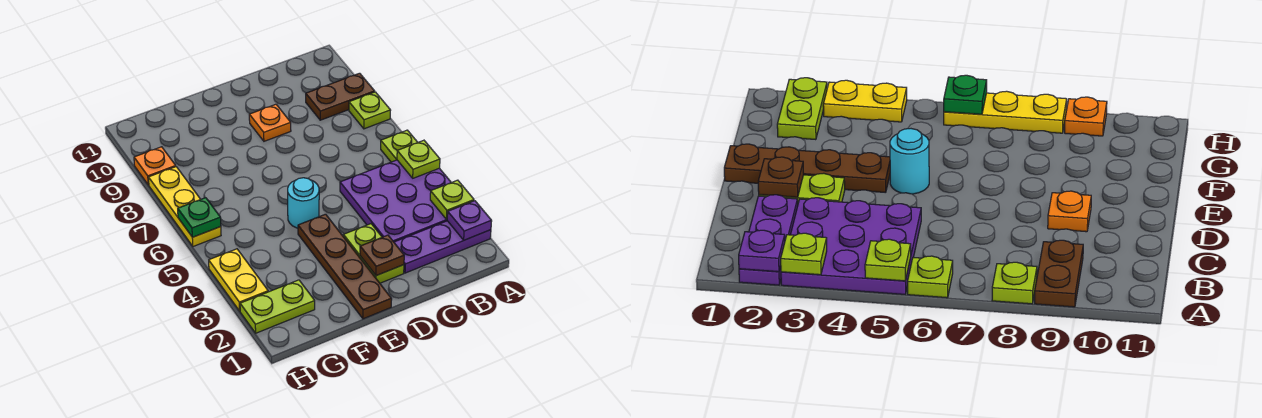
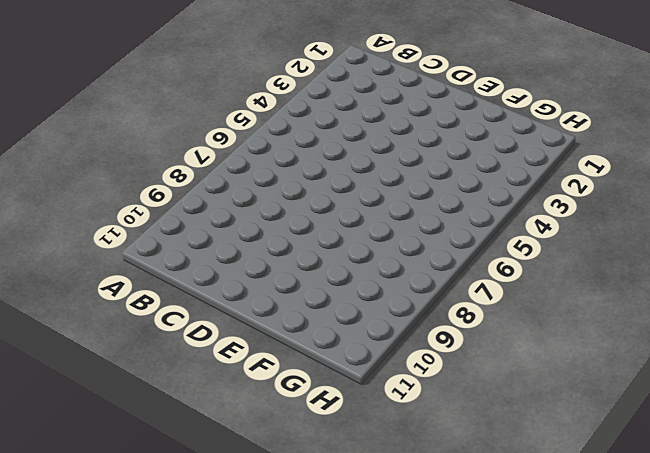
none -> purple 1x3 plate [394,221,491,273]
none -> purple 3x3 plate [340,160,451,242]
none -> lime 1x1 plate [381,130,418,162]

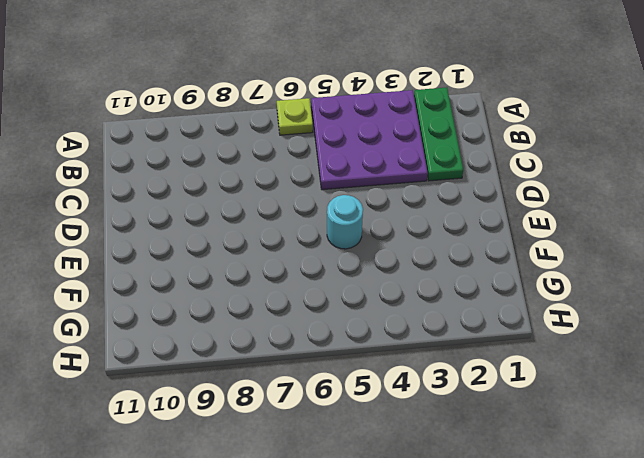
green 1x3 plate [414,87,463,181] -> purple 1x3 plate [394,221,491,273]
none -> lime 1x1 plate [349,92,391,129]
none -> brown 1x2 plate [306,73,375,120]
none -> lime 1x2 plate [343,224,404,283]

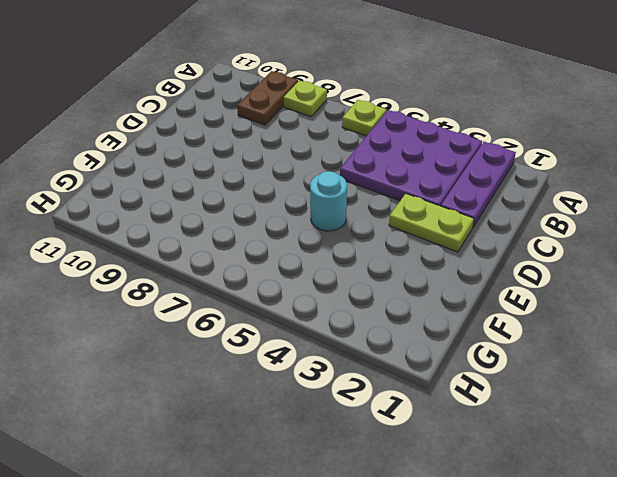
none -> orange 1x1 plate [249,104,291,141]
none -> brown 1x4 plate [298,214,392,319]
none -> lime 1x2 plate [240,280,315,333]

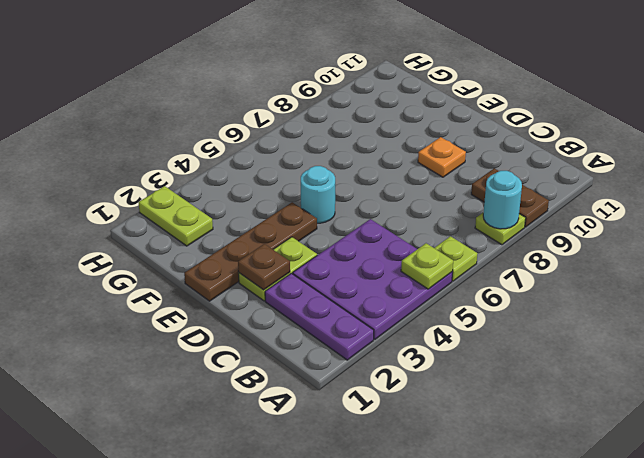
cyan 1x1 round brick [483,171,522,229] -> none
none -> yellow 1x2 plate [209,249,268,311]
none -> yellow 1x3 plate [148,167,221,246]
none -> orange 1x1 plate [134,147,176,185]

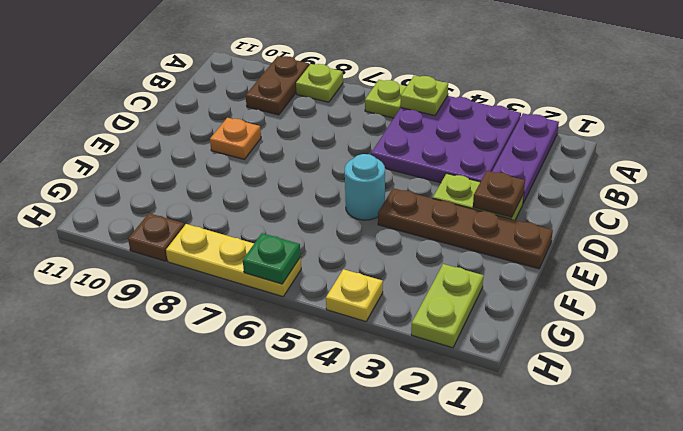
yellow 1x1 plate [326,269,383,322] -> yellow 1x2 plate [209,249,268,311]
brown 1x1 plate [128,213,185,261] -> orange 1x1 plate [134,147,176,185]
none -> purple 1x1 plate [447,201,492,240]
none -> lime 1x1 plate [430,180,474,219]

